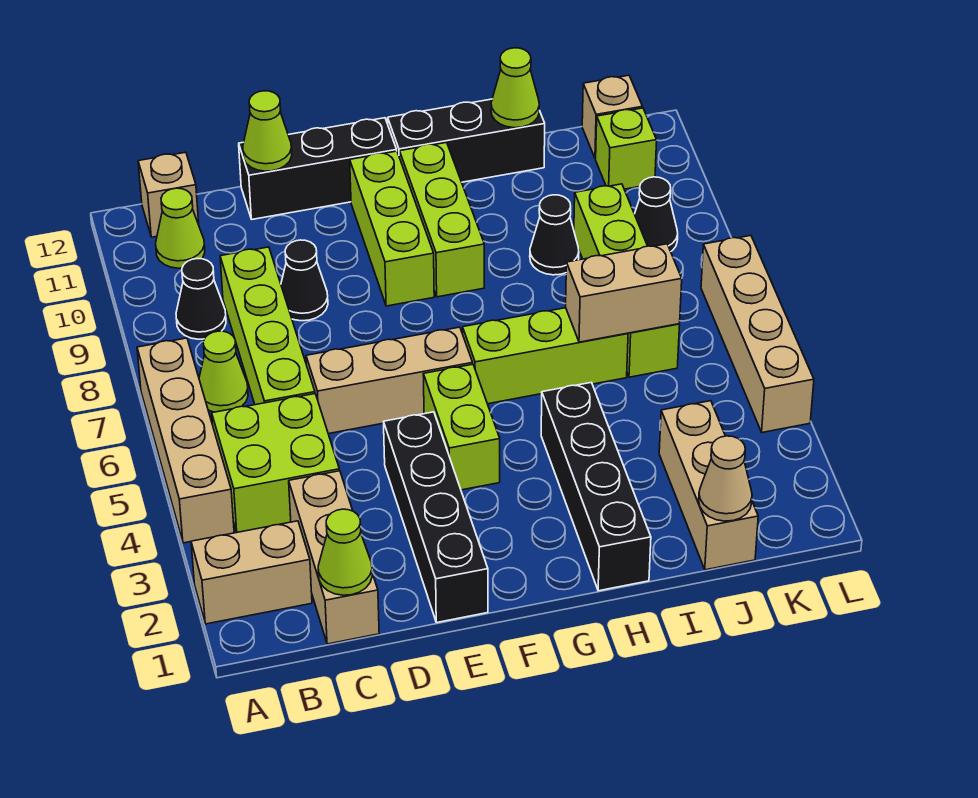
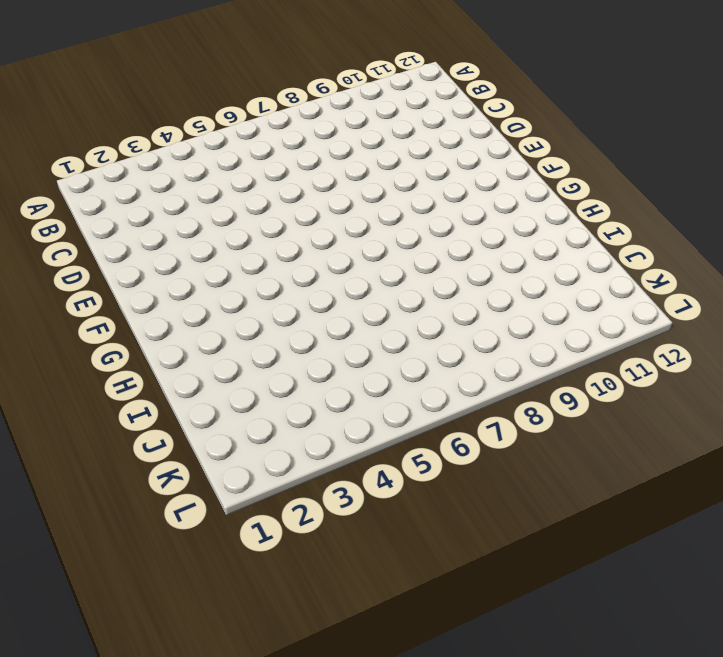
none -> tan 1x2 brick [191,521,312,624]
none -> tan 1x4 brick [137,338,234,543]
none -> lime 2x2 brick [212,394,339,532]
none -> lime 1x1 cone [199,331,248,412]

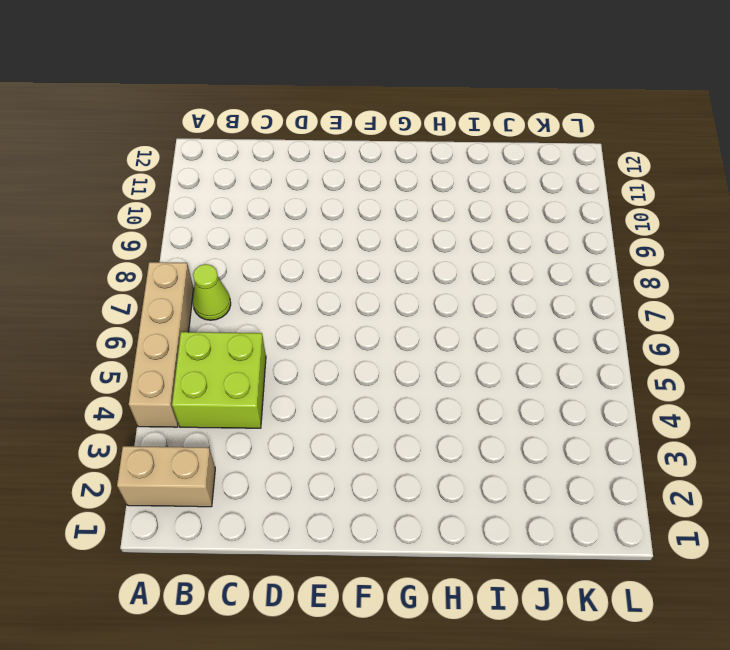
none -> black 1x1 cone [176,259,226,339]
none -> lime 1x1 cone [156,188,205,268]
none -> tan 1x1 brick [138,152,199,237]
none -> tan 1x3 brick [289,471,379,644]

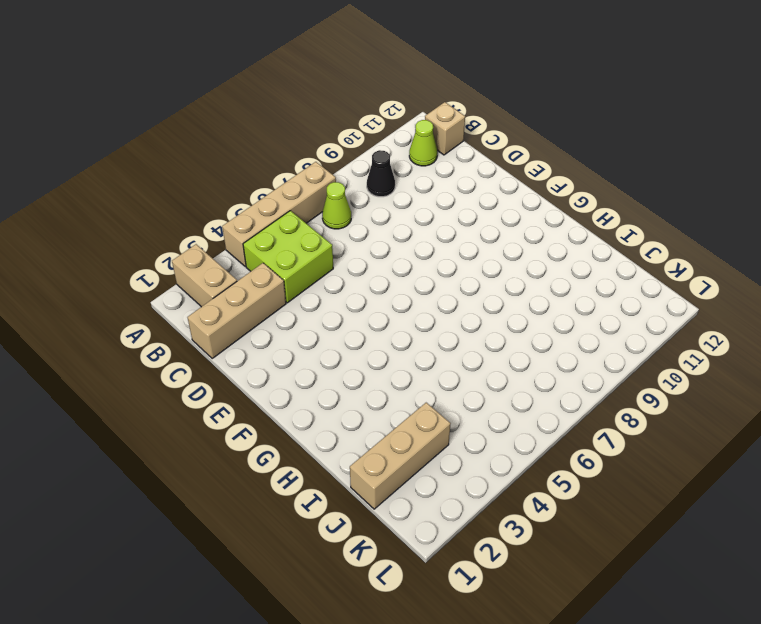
none -> lime 1x4 brick [220,247,315,405]
none -> tan 1x3 brick [306,327,473,434]
none -> black 1x1 cone [281,240,328,321]
none -> black 1x3 brick [239,118,397,219]

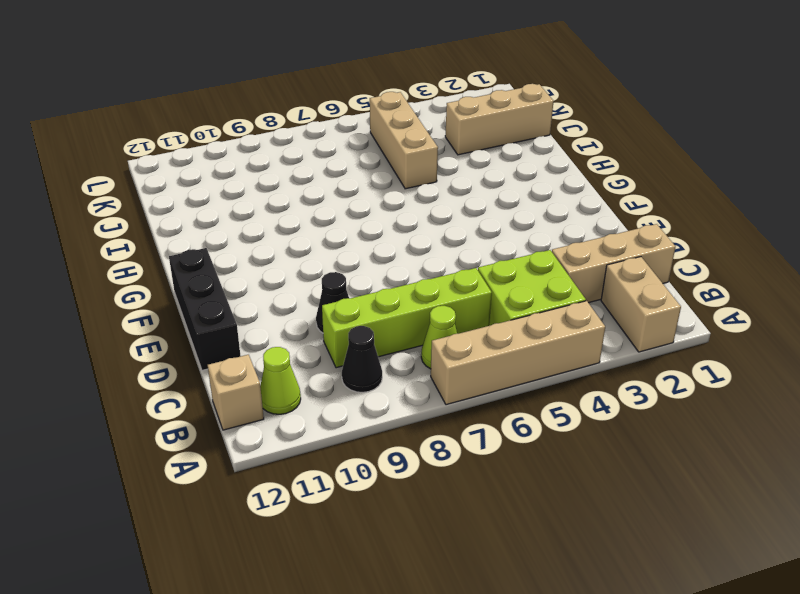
tan 1x3 brick [370,92,438,189] -> tan 1x3 brick moved to [306,327,473,434]
none -> black 1x4 brick [384,412,488,623]
none -> lime 1x2 brick [423,364,500,490]
none -> lime 1x3 brick [350,151,434,306]
none -> lime 1x3 brick [463,308,628,404]

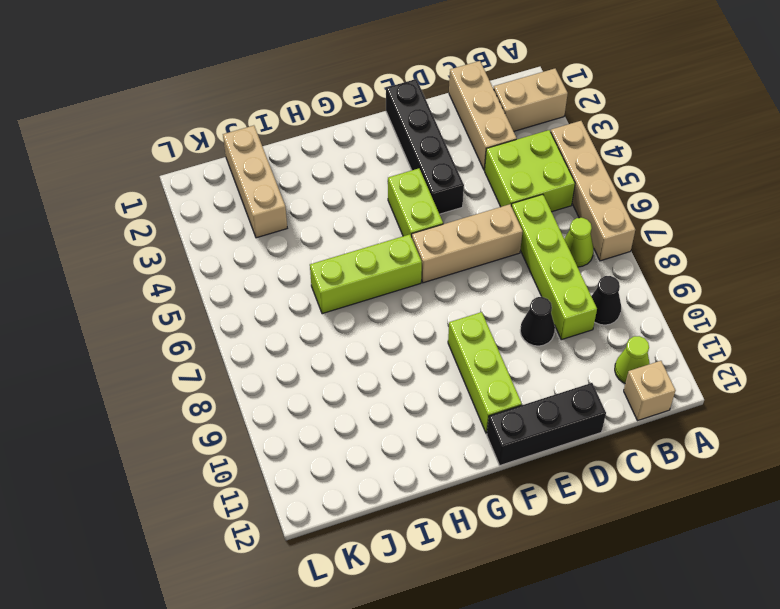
none -> lime 1x3 brick [400,143,484,297]
none -> black 1x3 brick [388,99,545,182]
none -> black 1x4 brick [541,383,651,591]
none -> black 1x1 cone [530,195,579,275]

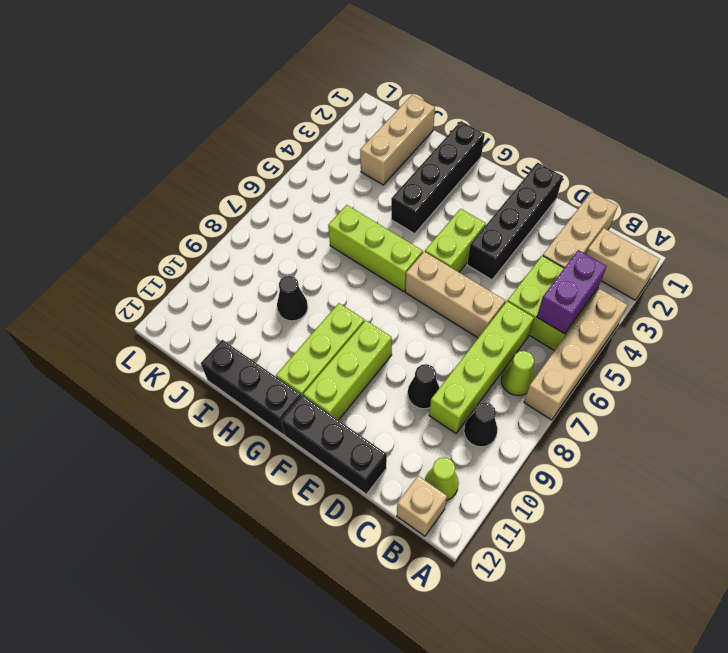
purple 1x2 brick [537,250,607,334] -> none
none -> lime 1x4 brick [574,184,680,377]
none -> black 1x1 cone [635,177,678,251]
none -> lime 1x1 brick [596,108,657,189]
none -> tan 1x1 brick [582,75,643,159]

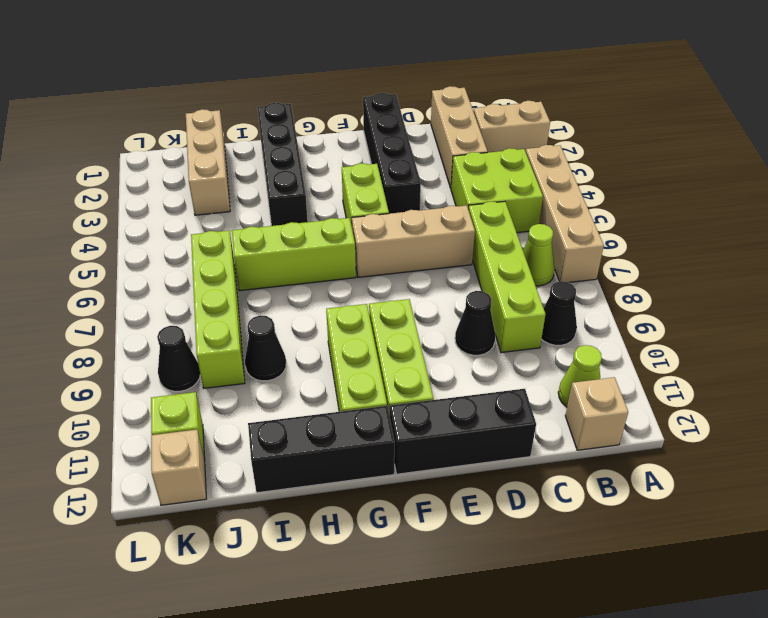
none -> tan 1x4 brick [701,236,814,433]
none -> lime 1x1 cone [318,509,372,595]
none -> lime 1x1 cone [243,91,292,171]
none -> tan 1x2 brick [566,244,682,342]

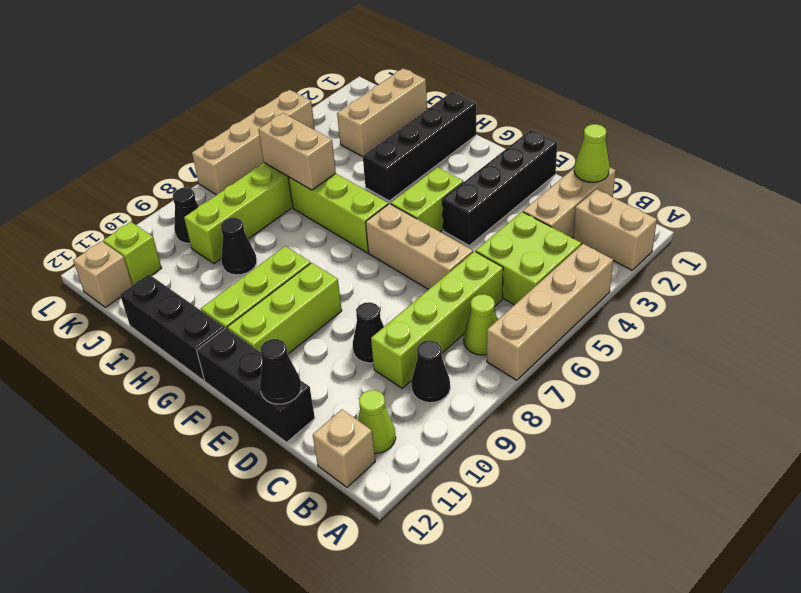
black 1x1 cone [260,339,301,404] -> lime 1x1 cone [243,91,292,171]
none -> lime 1x1 cone [491,48,539,128]
none -> tan 1x1 cone [699,436,752,521]

